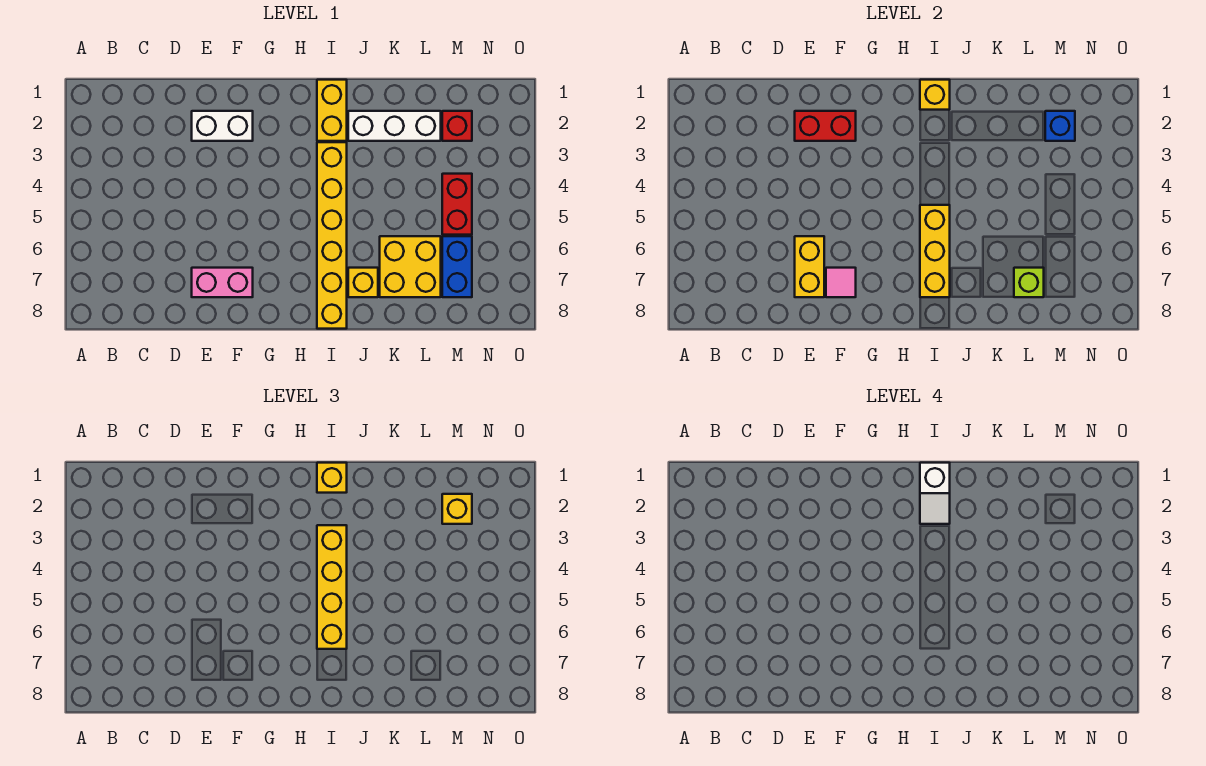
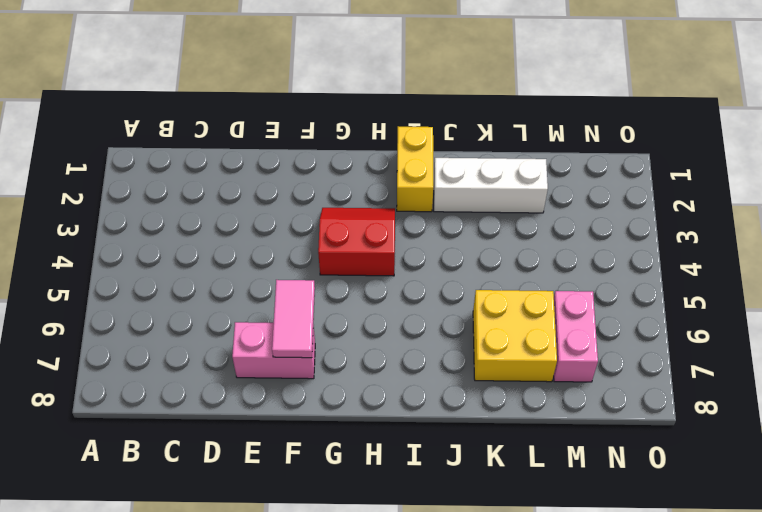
pink 1x2 tile [272,280,315,358] -> pink 1x1 tile [826,268,856,297]
red 2x2 slope [318,208,395,276] -> none
pink 1x2 brick [554,291,598,382] -> blue 1x2 brick [442,236,472,297]
none -> white 1x2 brick [192,111,253,141]
none -> yellow 1x6 brick [317,142,347,329]
none -> yellow 1x1 brick [348,268,378,297]

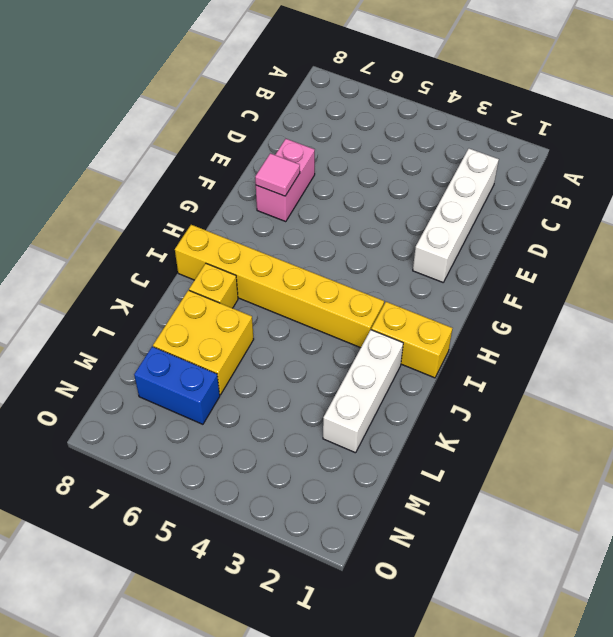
white 1x4 brick [413,149,499,282] -> white 1x2 brick [192,111,253,141]
none -> red 1x1 brick [442,111,472,141]
none -> red 1x2 brick [442,174,472,235]
none -> red 1x2 brick [795,111,856,141]

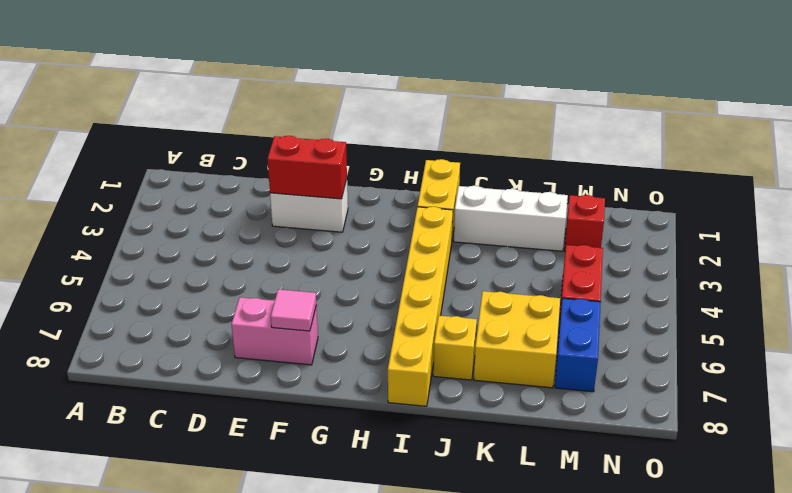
none -> yellow 1x2 brick [795,236,824,297]
none -> yellow 1x1 brick [920,80,950,110]
none -> yellow 1x3 brick [920,205,950,297]

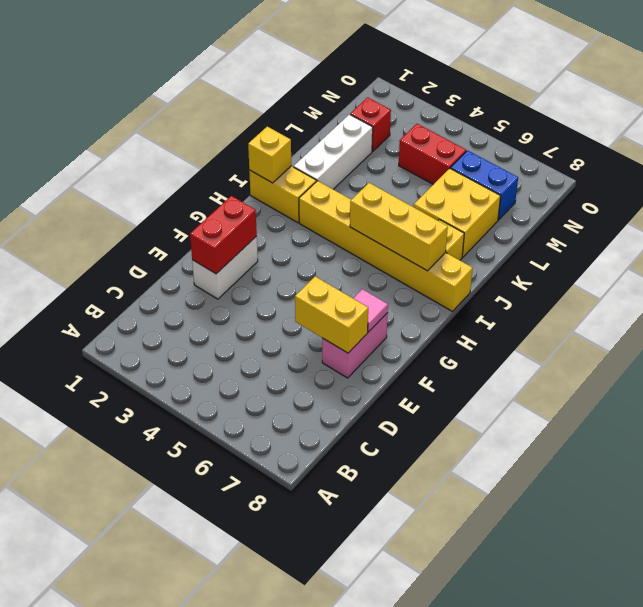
none -> lime 1x1 brick [1014,268,1044,297]
none -> blue 1x1 brick [1045,111,1075,141]
none -> yellow 1x1 brick [317,463,347,493]

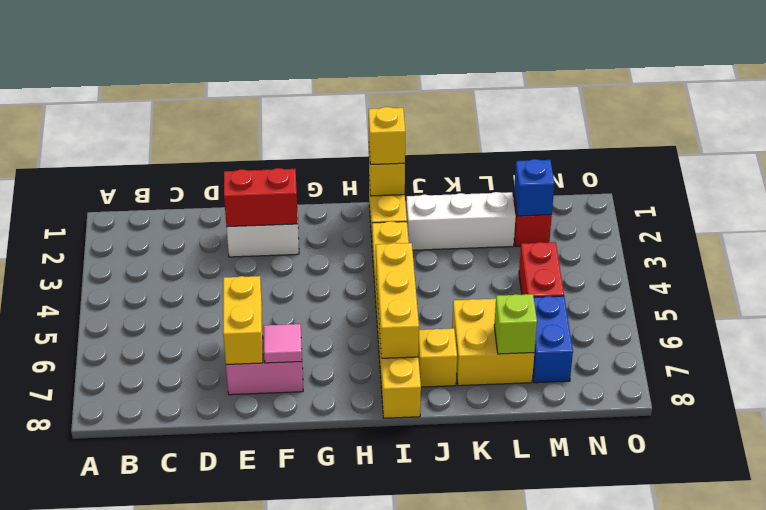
none -> yellow 1x4 brick [317,525,347,649]
none -> yellow 1x1 brick [442,494,472,524]
none -> white 1x2 slope [920,463,950,524]

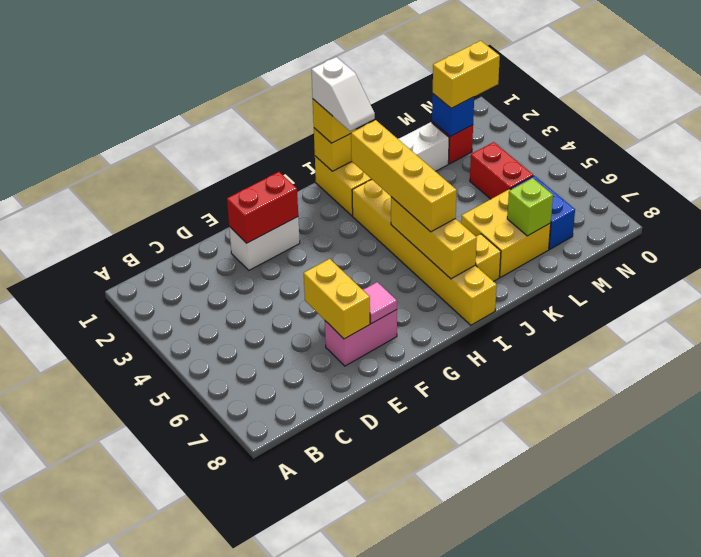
yellow 1x2 brick [433,41,500,108] -> yellow 1x1 brick [442,494,472,524]

